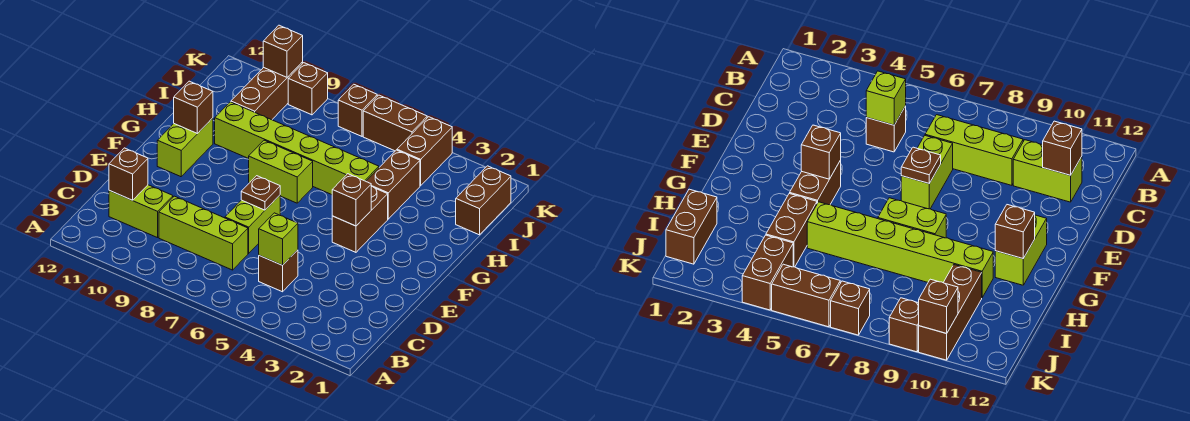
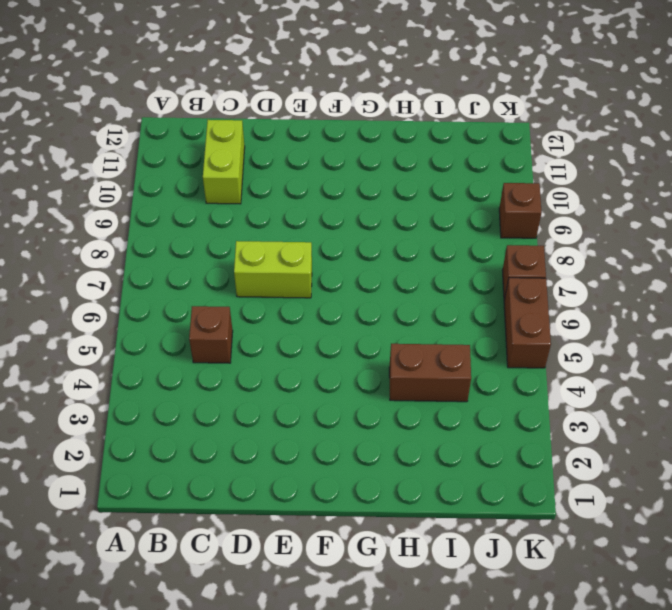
none -> lime 1x3 brick [159,196,248,270]
none -> brown 1x2 brick [332,187,388,252]
none -> lime 1x2 brick [157,118,213,177]

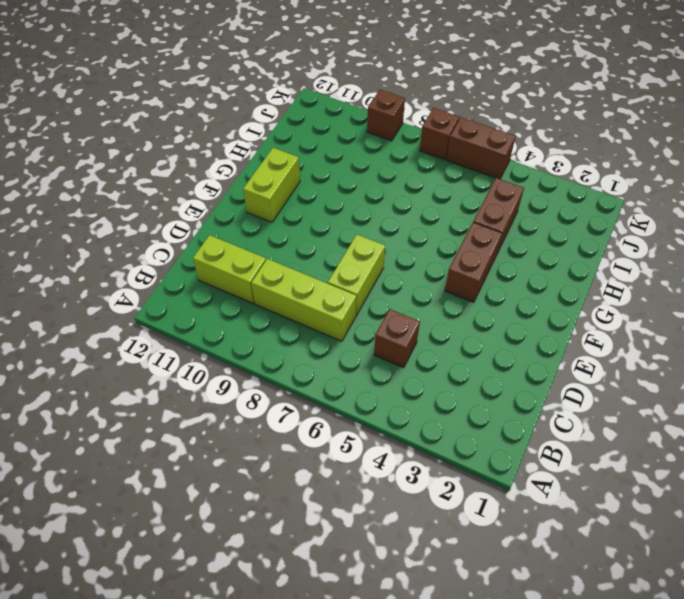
none -> lime 1x2 brick [249,140,313,203]
none -> lime 1x6 brick [215,102,379,195]
none -> brown 1x2 brick [456,166,511,235]

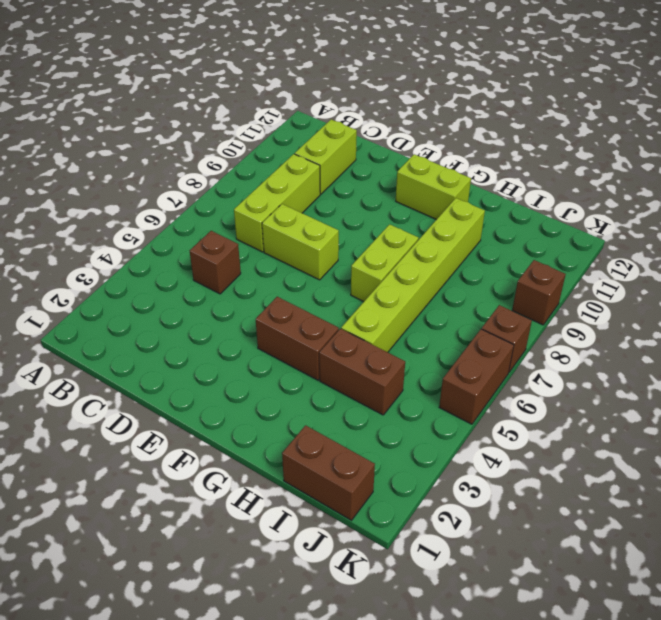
none -> brown 1x3 brick [231,62,303,120]
none -> brown 1x2 brick [397,117,452,186]
none -> lime 1x1 brick [259,213,298,265]

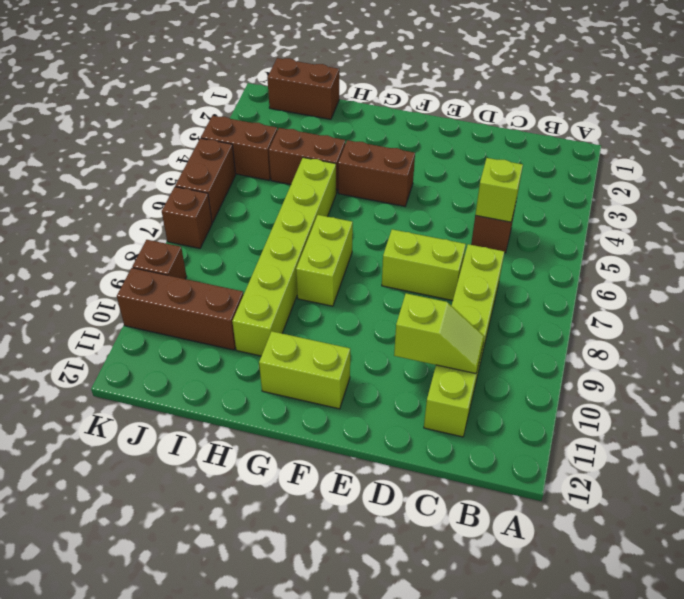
lime 1x2 slope [394,293,485,374] -> none
none -> brown 1x1 brick [109,148,148,200]
none -> brown 1x1 plate [241,176,280,210]
none -> brown 1x1 brick [332,174,371,226]

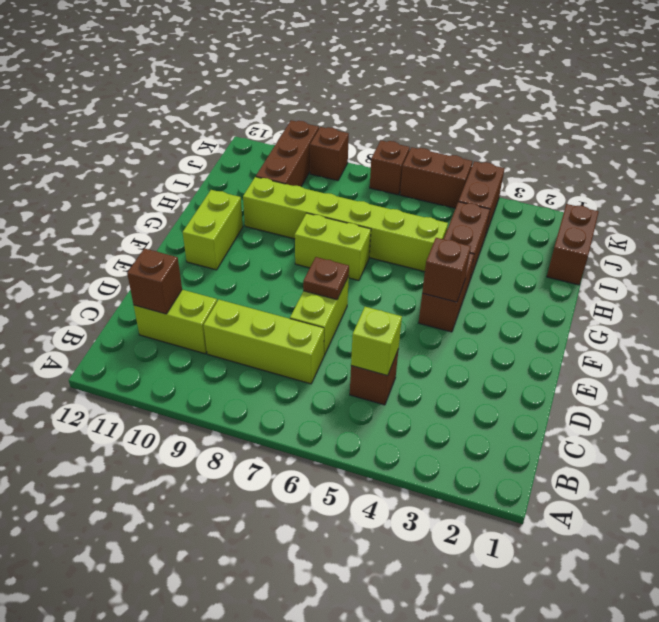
none -> brown 1x1 brick [174,81,213,134]
none -> brown 1x1 brick [263,25,303,77]

